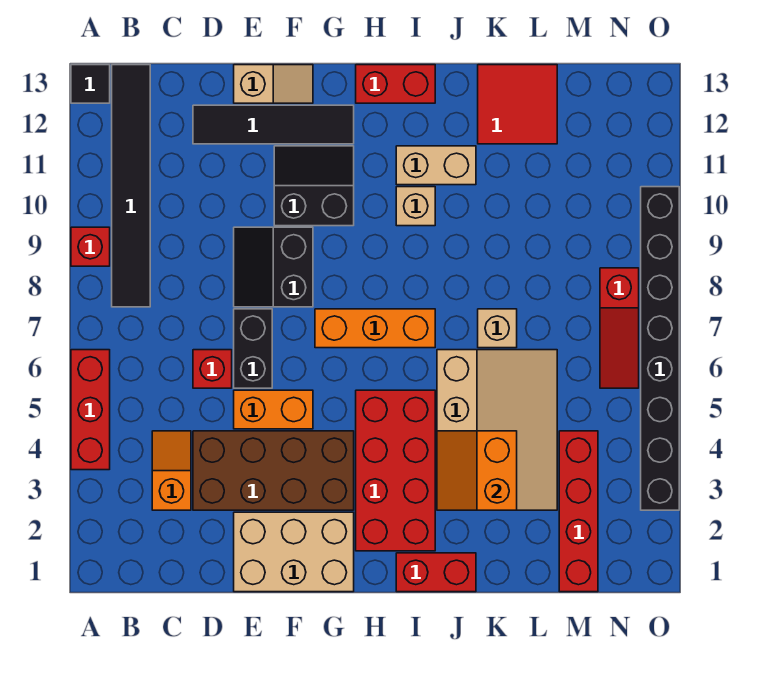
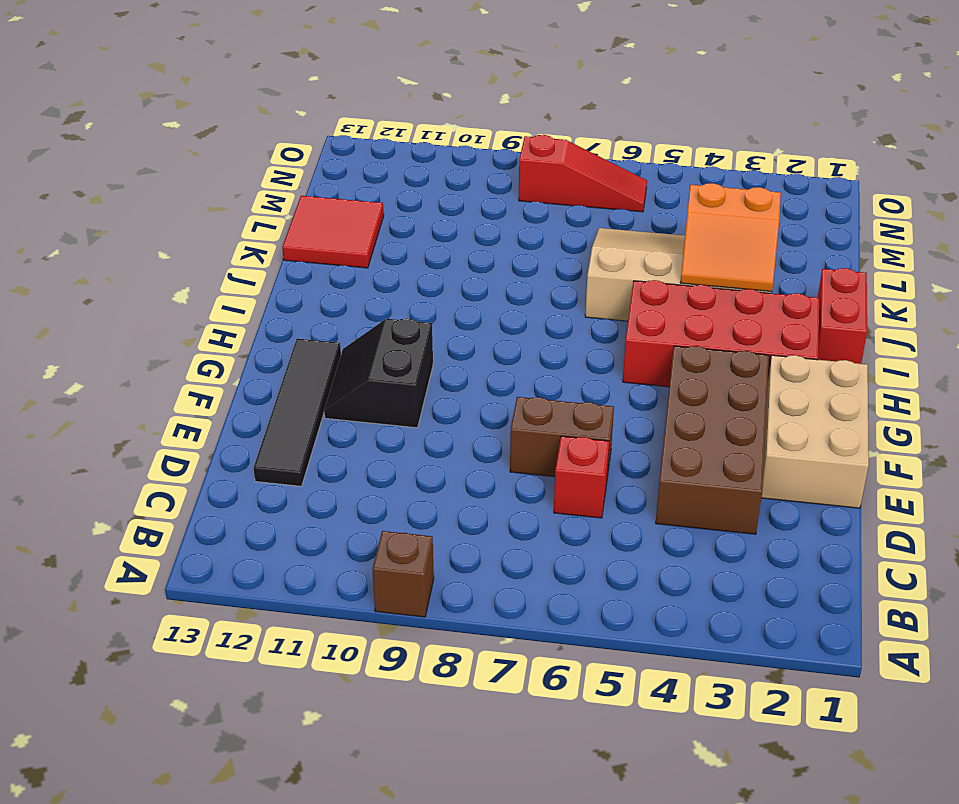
brown 1x1 brick [373,531,434,617] -> red 1x1 brick [71,227,110,266]
brown 1x2 brick [510,397,614,477] -> black 1x2 brick [234,309,272,388]
none -> red 1x3 brick [71,350,110,470]
none -> black 1x1 tile [71,65,110,103]
none -> black 1x6 tile [112,65,150,307]

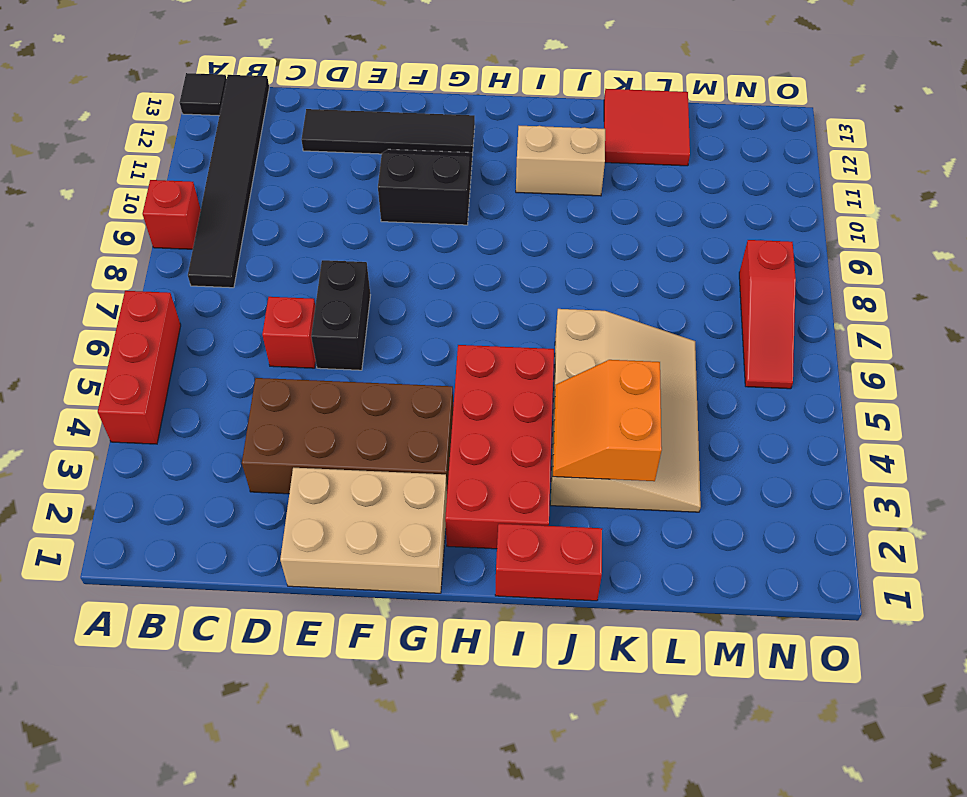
none -> orange 1x2 slope [152,431,191,510]
none -> orange 1x2 brick [234,390,313,429]
none -> black 2x2 slope [234,227,313,307]

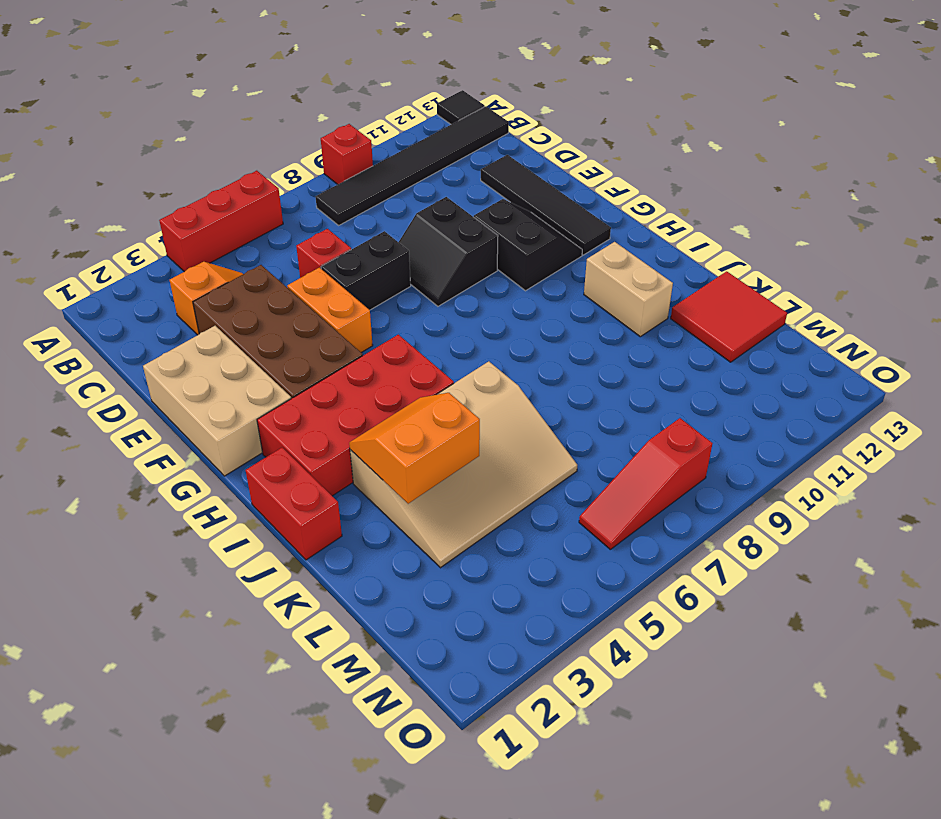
black 2x2 slope [399,197,498,306] -> black 2x2 slope turned to [234,227,313,307]
none -> tan 1x2 slope [234,65,313,103]
none -> orange 1x3 brick [315,309,435,348]
none -> red 1x2 brick [356,65,435,103]

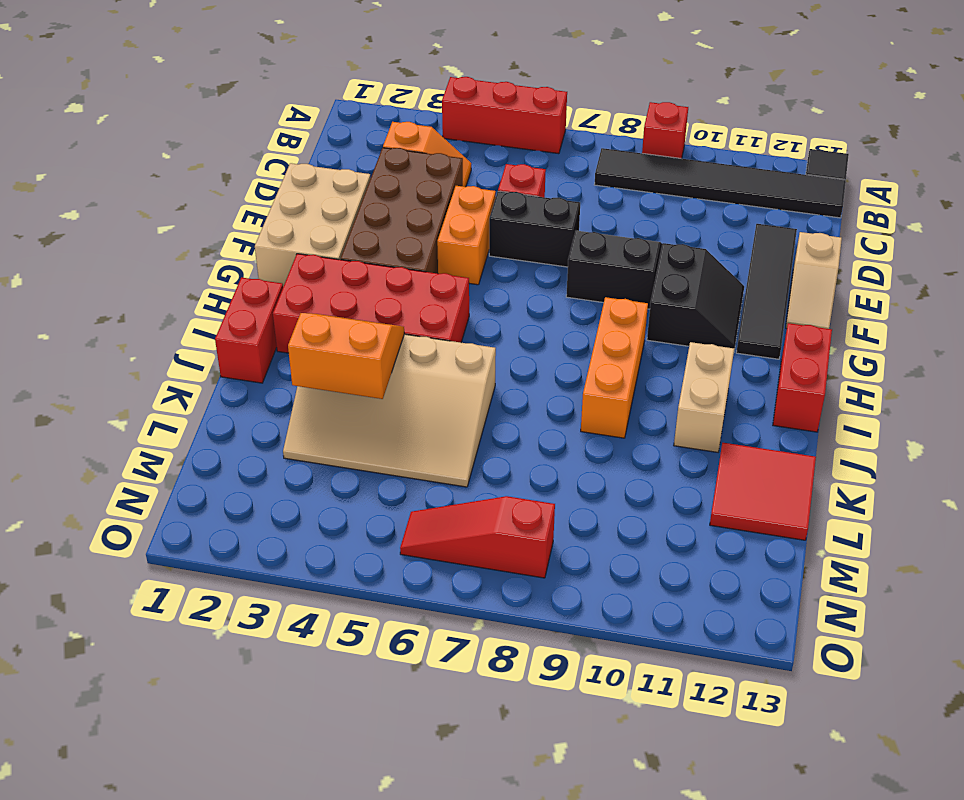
orange 1x3 brick [581,297,648,438] -> orange 1x3 brick moved to [315,309,435,348]
none -> tan 1x1 brick [396,187,435,226]
none -> tan 1x1 brick [478,309,517,348]
none -> red 1x4 brick [559,431,598,592]

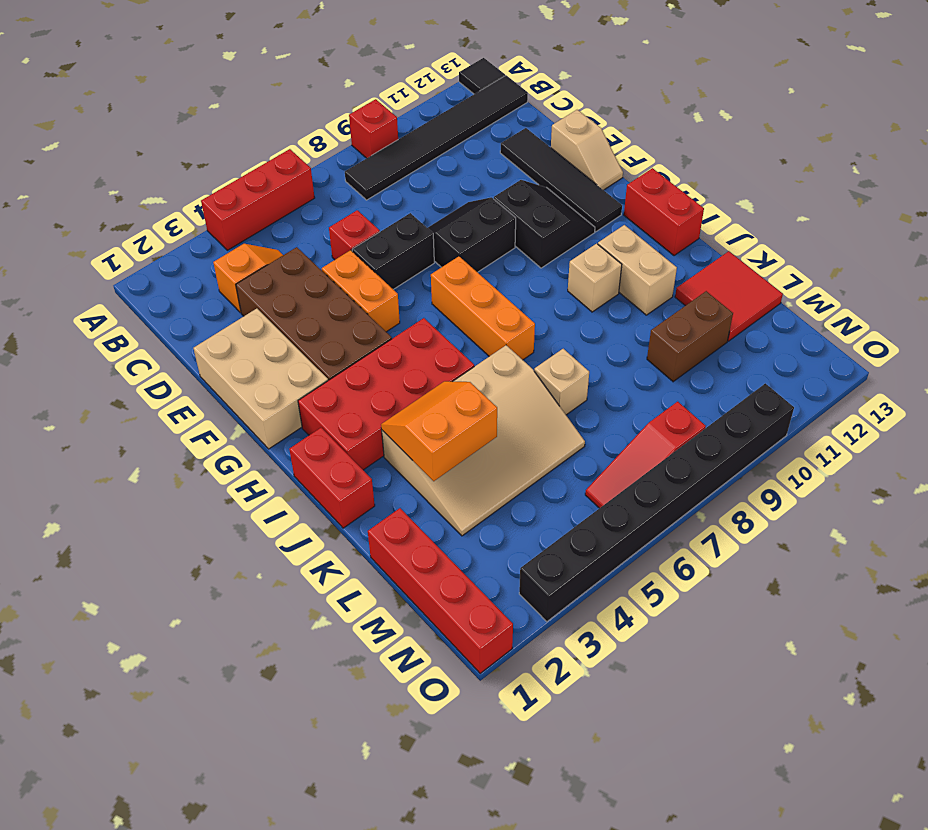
red 1x4 brick [368,508,513,673] -> red 1x4 brick turned to [559,431,598,592]
brown 1x2 brick [647,291,733,382] -> none

